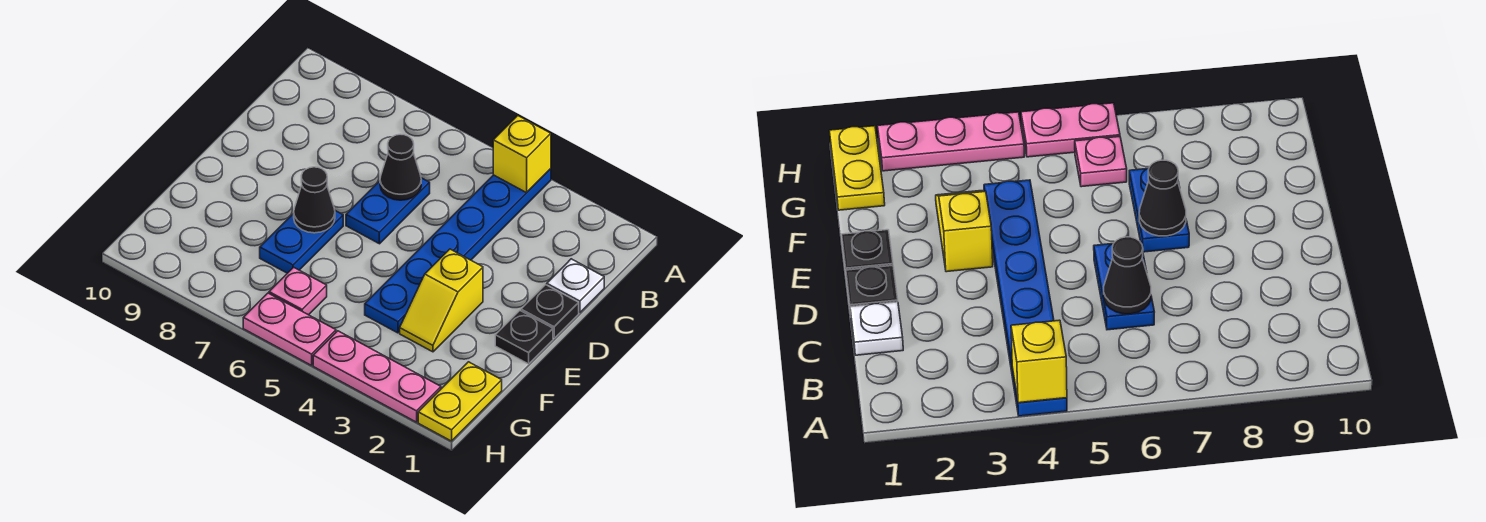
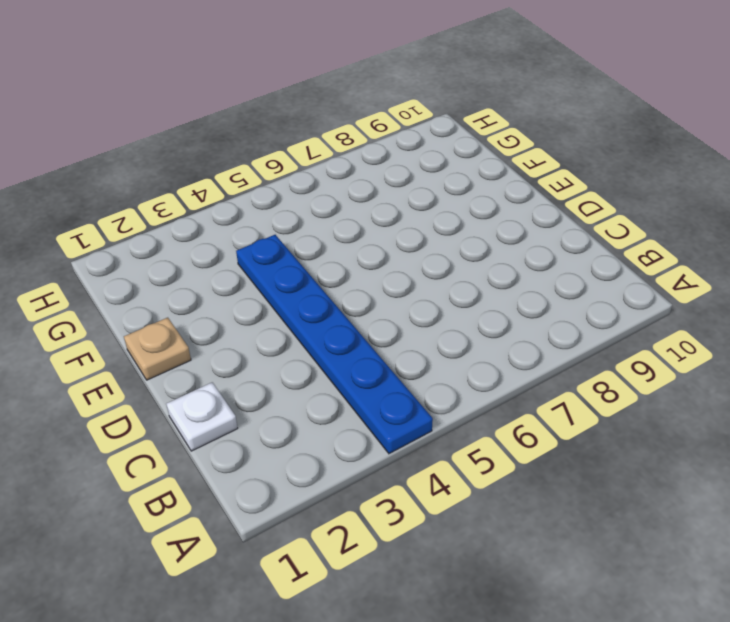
tan 1x1 plate [124,318,191,380] -> black 1x1 plate [495,311,553,364]
none -> blue 1x2 plate [346,178,430,244]
none -> black 1x1 plate [521,285,579,338]
none -> yellow 1x2 slope [400,249,483,352]

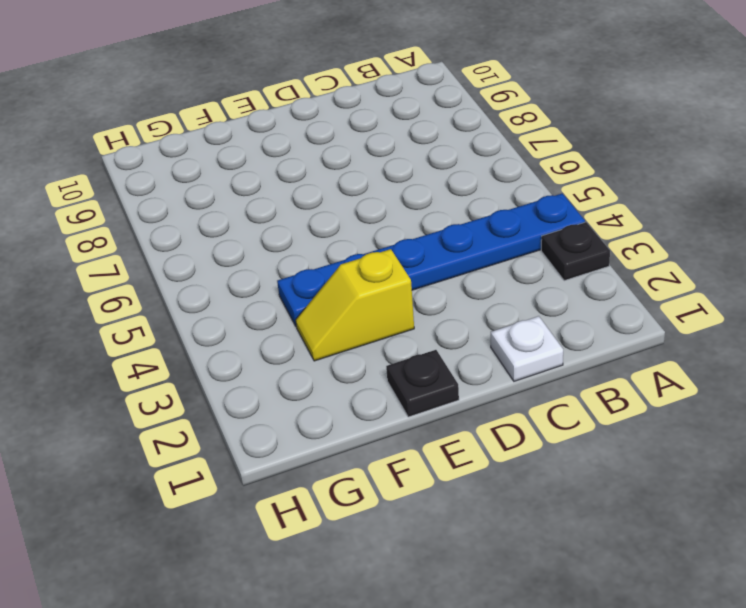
black 1x1 plate [541,222,610,281] -> black 1x1 plate moved to [521,285,579,338]
none -> blue 1x2 plate [346,178,430,244]
none -> blue 1x2 plate [260,211,343,273]
none -> yellow 1x2 plate [418,362,502,441]

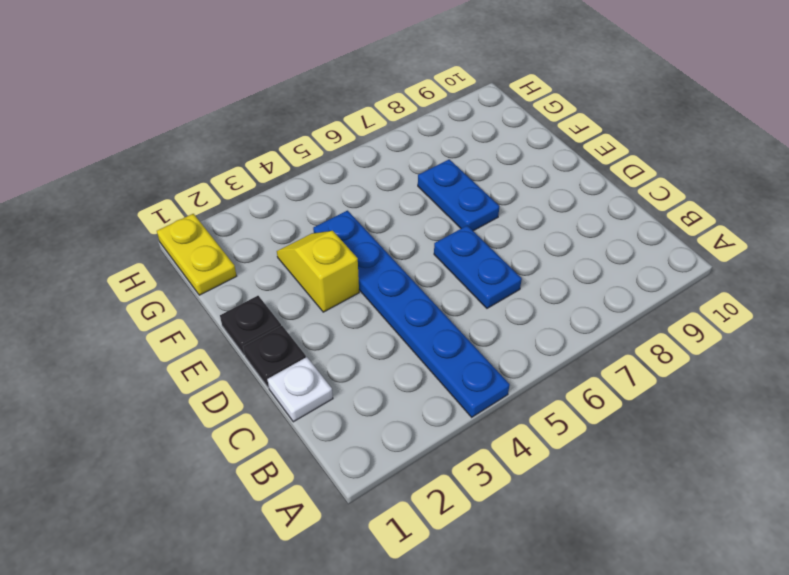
none -> pink 1x1 plate [269,267,327,315]
none -> pink 1x3 plate [313,331,441,422]
none -> pink 1x2 plate [243,293,336,365]

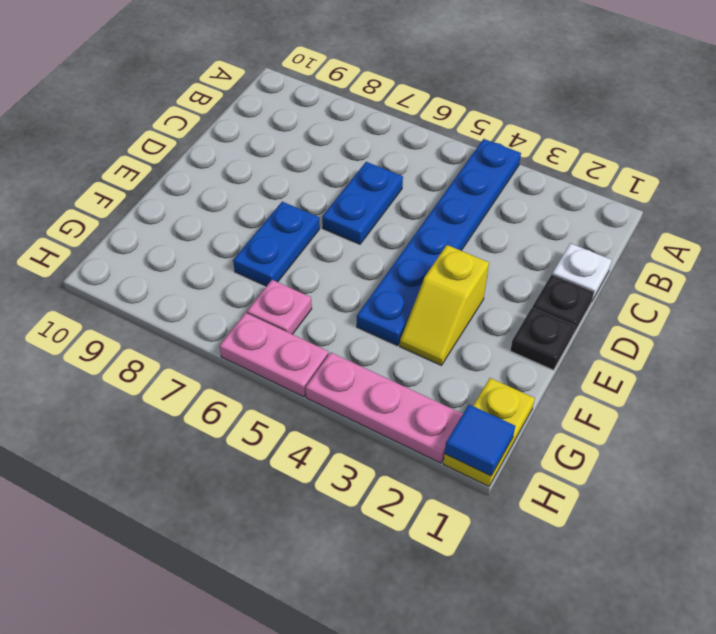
blue 1x1 tile [445,405,515,476] -> none
none -> yellow 1x1 brick [493,116,551,193]
none -> black 1x1 cone [380,134,421,200]
none -> black 1x1 cone [294,167,335,233]

